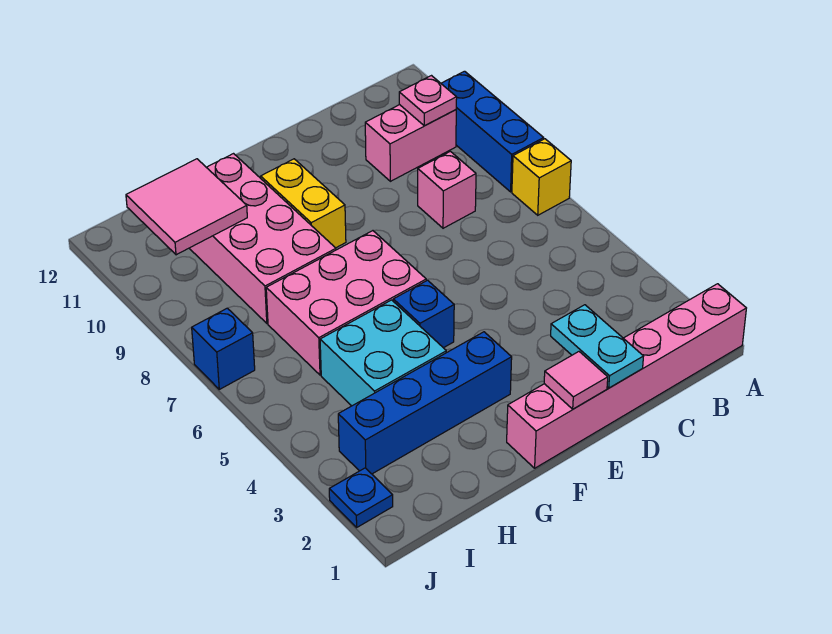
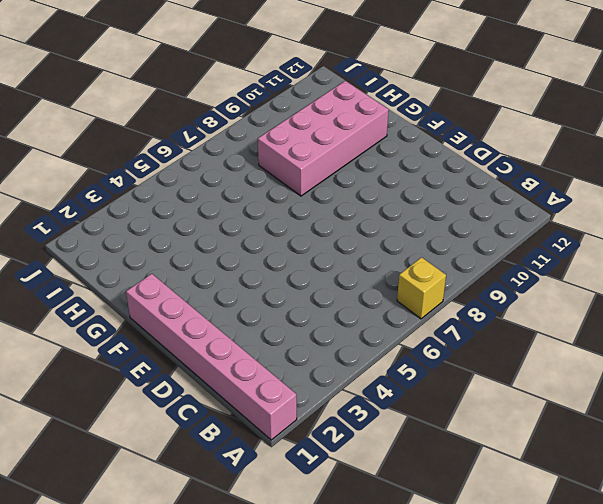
none -> blue 1x3 brick [441,71,544,192]
none -> pink 1x2 brick [365,105,456,181]
none -> pink 1x1 brick [418,151,476,228]

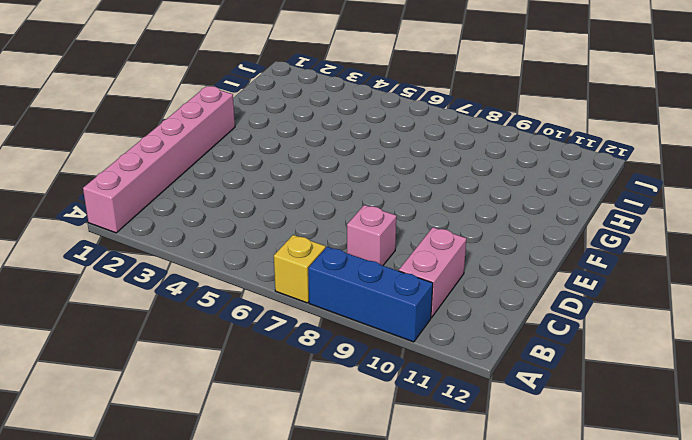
none -> blue 1x4 brick [338,332,512,474]
none -> blue 1x1 brick [393,280,454,348]
none -> pink 2x3 brick [266,231,426,375]

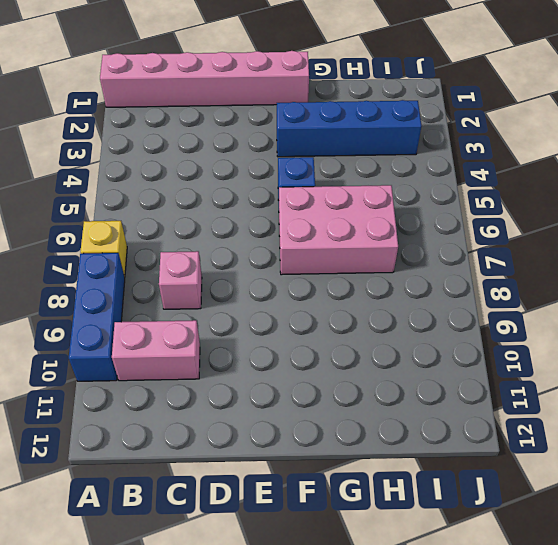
none -> yellow 1x2 brick [261,159,346,248]
none -> cyan 2x2 brick [320,300,446,406]
none -> pink 2x4 brick [189,154,336,323]

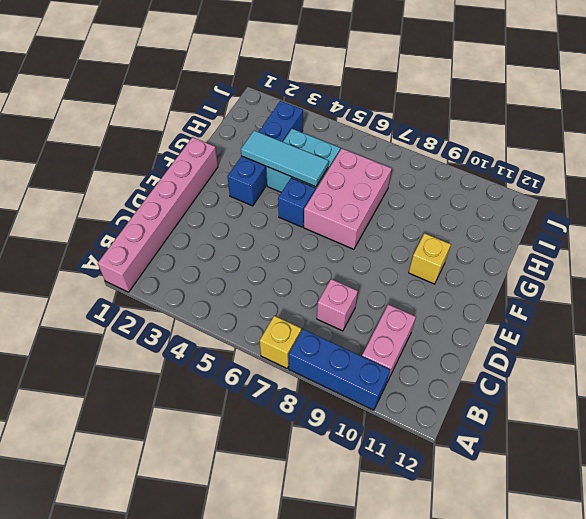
yellow 1x1 brick [409,233,451,284] -> yellow 1x2 brick [261,159,346,248]
cyan 1x3 tile [241,131,328,187] -> none
none -> pink 2x4 brick [189,154,336,323]
none -> blue 1x1 plate [329,468,393,527]
none -> blue 1x1 brick [192,308,255,389]

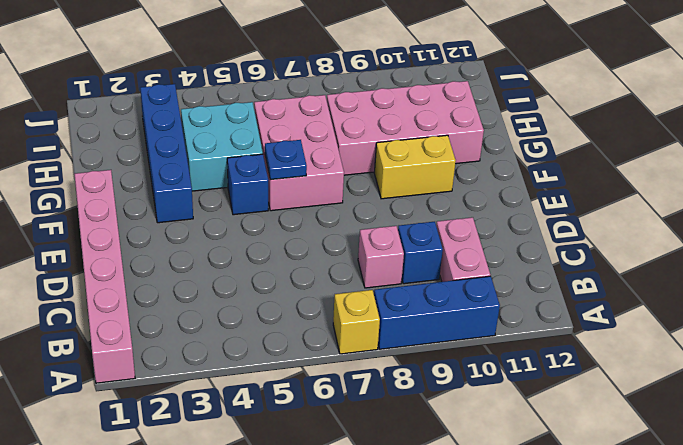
blue 1x1 brick [398,222,443,284] -> blue 1x1 brick moved to [192,308,255,389]
blue 1x1 plate [265,140,307,180] -> blue 1x1 plate moved to [329,468,393,527]
none -> pink 1x1 plate [399,76,457,126]
none -> cyan 1x2 plate [551,305,644,388]
none -> pink 1x1 tile [544,352,608,409]

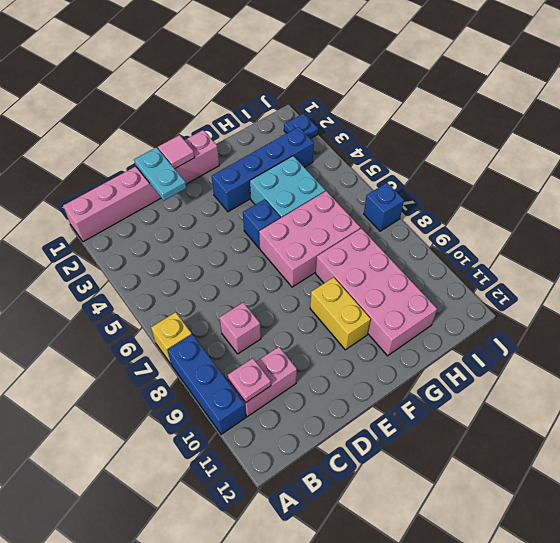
none -> pink 2x2 tile [126,159,247,255]

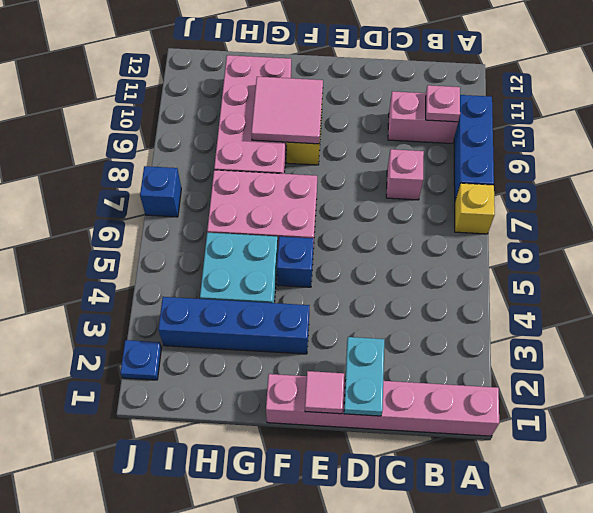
pink 2x2 tile [251,77,323,144] -> pink 2x2 tile moved to [126,159,247,255]

